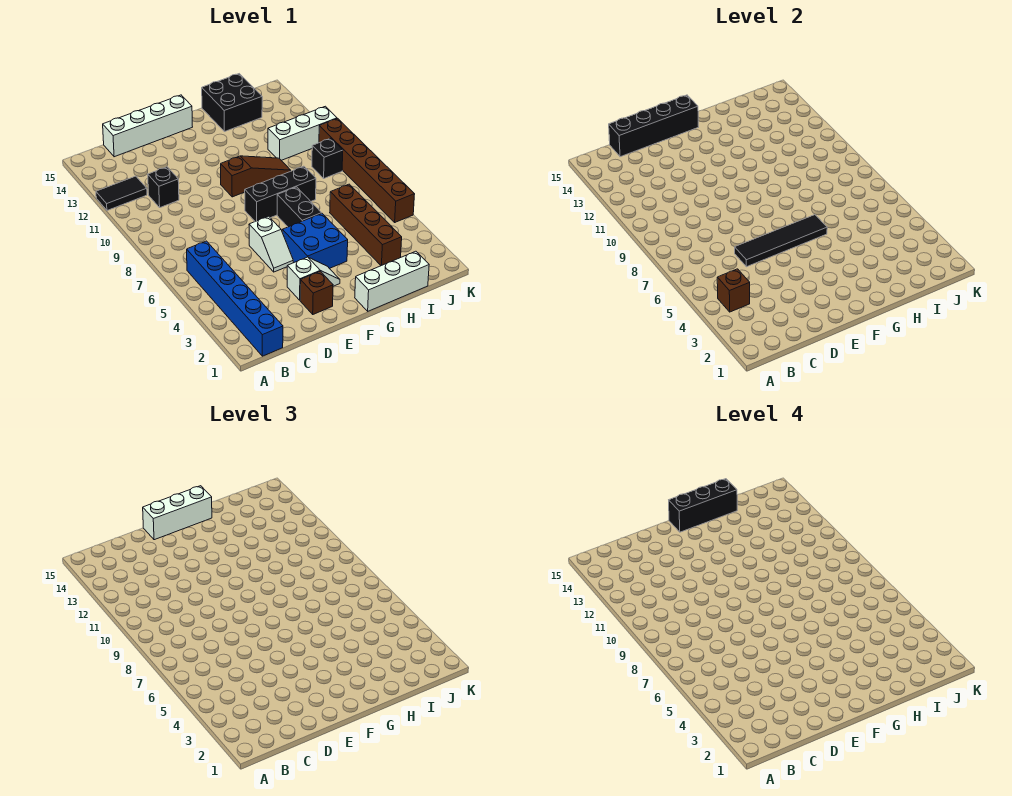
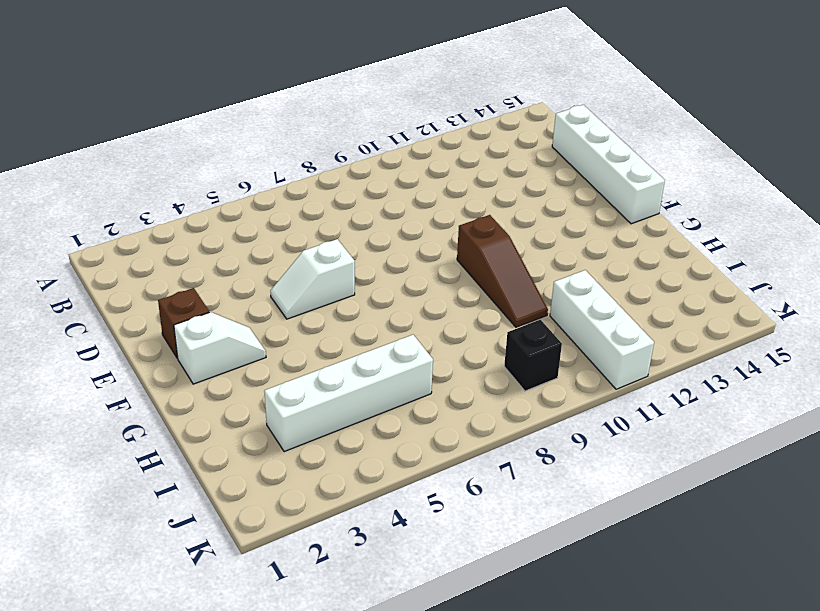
white 1x2 slope [174,312,266,384] -> white 1x2 slope turned to [287,257,340,300]
white 1x4 brick [264,335,433,452] -> brown 1x4 brick [330,184,402,265]
none -> black 1x2 tile [96,176,147,210]
none -> blue 1x6 brick [187,241,283,356]
none -> black 1x1 brick [148,167,179,207]

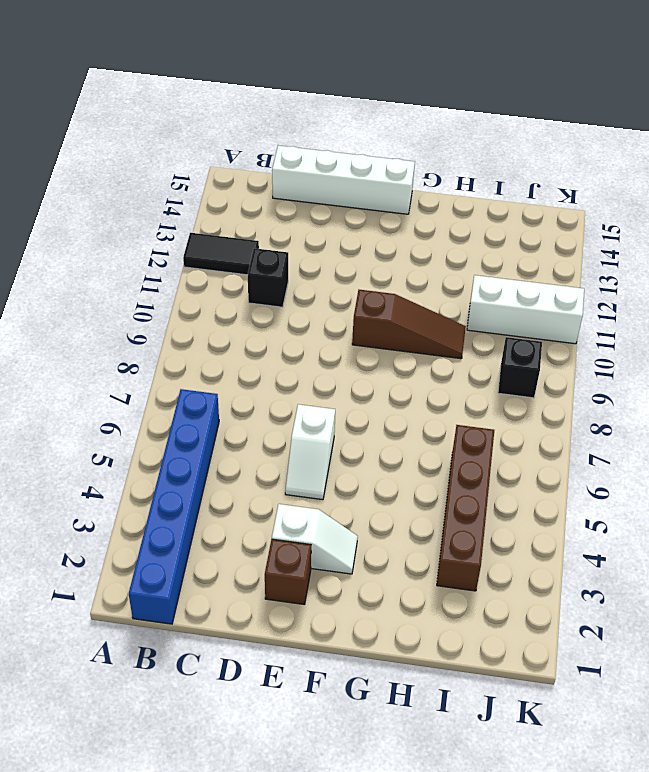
none -> blue 2x2 brick [282,214,348,269]
none -> black 1x3 brick [245,166,316,221]
none -> white 1x3 brick [355,251,429,311]

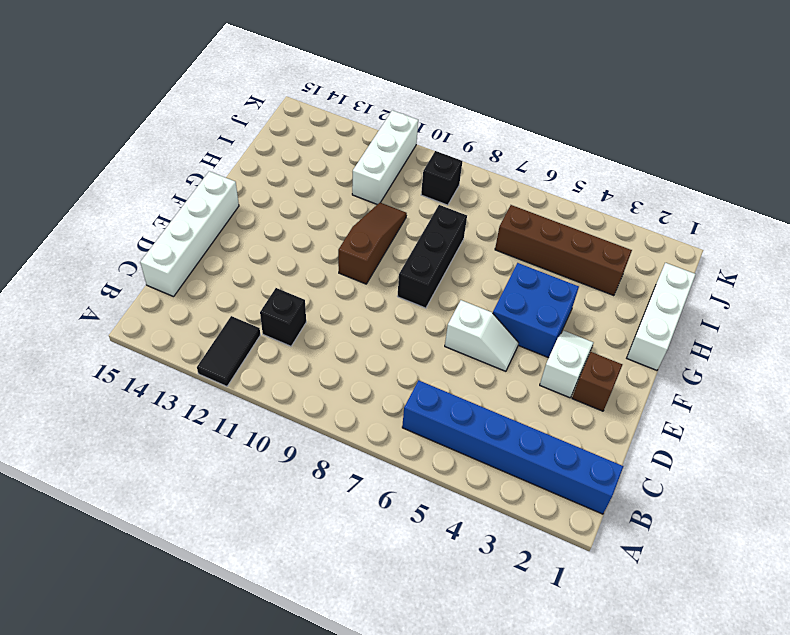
none -> black 1x2 brick [277,187,322,227]
none -> black 2x2 brick [202,74,262,132]
none -> brown 1x6 brick [319,119,415,222]

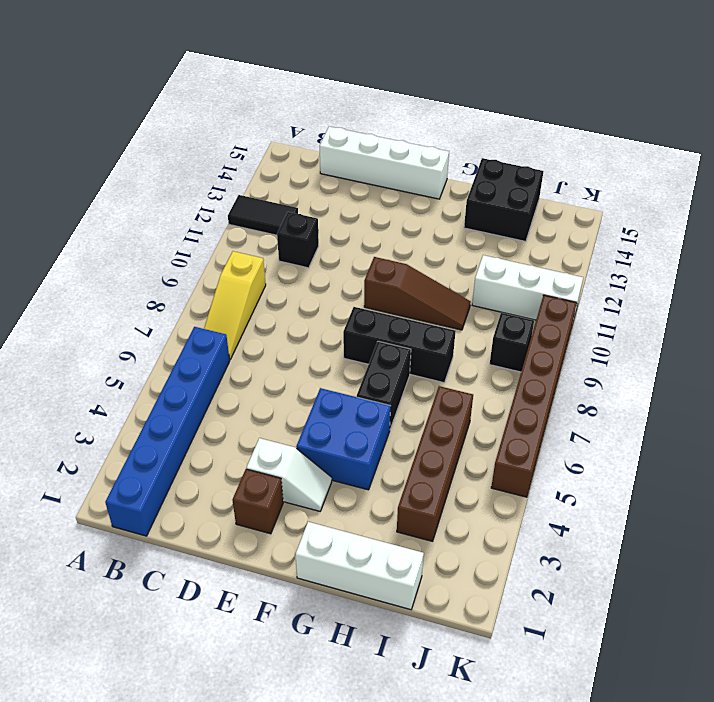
yellow 1x3 slope [204,251,266,359] -> none
none -> white 1x2 slope [249,216,293,272]
none -> brown 1x1 brick [717,269,750,312]
none -> black 1x4 brick [609,95,698,157]

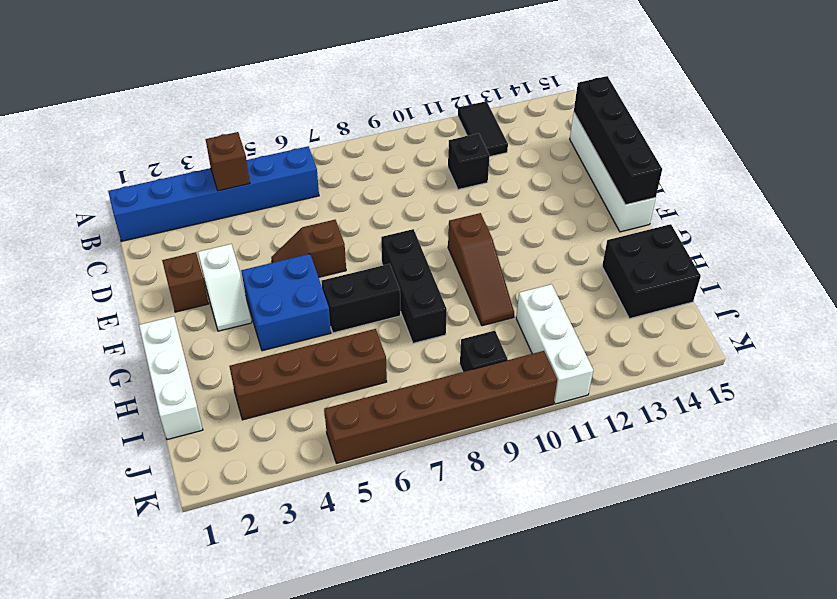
brown 1x2 slope [271,220,346,277] -> white 1x2 slope [249,216,293,272]
none -> black 1x4 tile [735,215,827,267]
none -> white 1x3 brick [143,486,212,540]
none -> black 1x3 brick [669,479,737,532]

